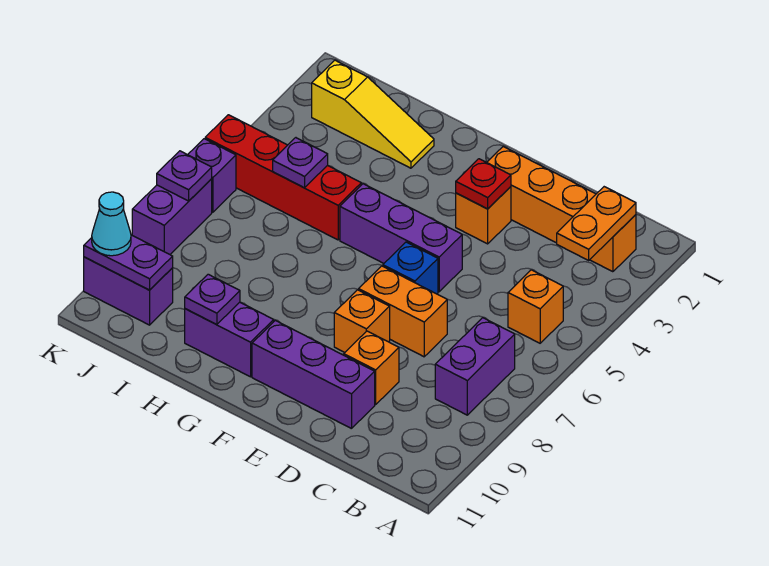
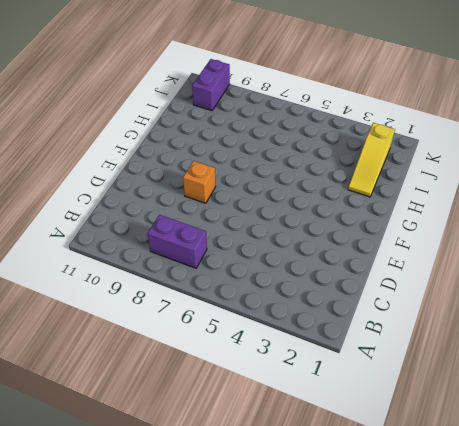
none -> orange 1x4 brick [487,147,636,272]
none -> orange 1x1 brick [508,270,563,343]
none -> orange 1x2 brick [359,266,447,357]

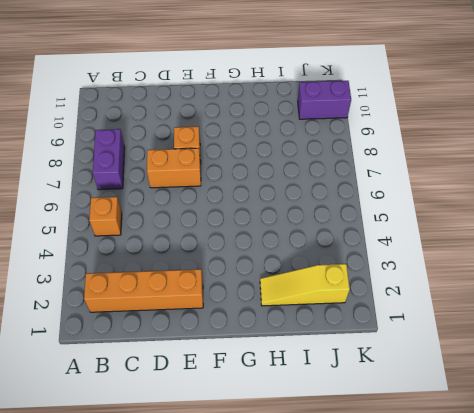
none -> orange 1x1 brick [344,331,399,404]
none -> purple 1x3 brick [252,320,375,429]
none -> orange 1x1 brick [456,187,511,244]

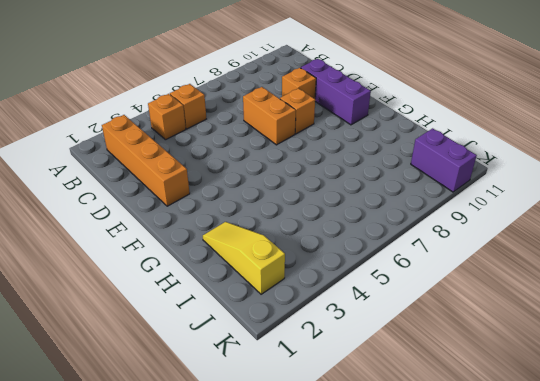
orange 1x1 brick [148,94,186,140] -> orange 1x1 brick moved to [456,187,511,244]
none -> purple 1x2 brick [435,318,515,415]
none -> purple 1x3 brick [340,184,462,292]
none -> blue 1x1 brick [383,242,438,294]

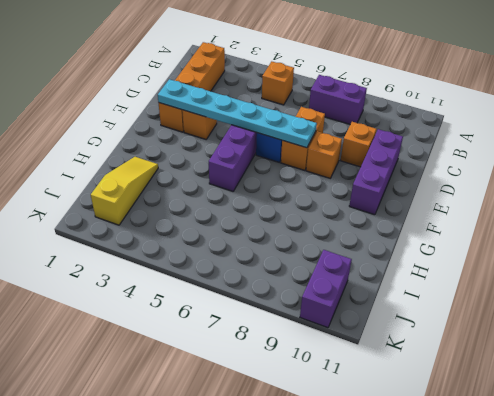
cyan 1x6 plate [158,79,317,148] -> red 1x1 plate [456,159,511,209]
none -> purple 1x2 brick [185,302,274,377]
none -> red 1x4 brick [205,115,361,240]
none -> purple 1x1 brick [188,139,236,212]

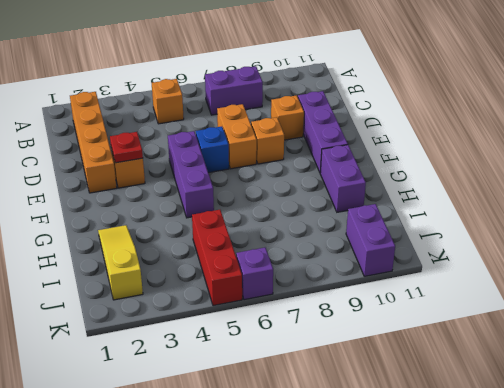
red 1x3 brick [192,210,242,306] -> red 1x4 brick [205,115,361,240]
none -> purple 1x2 brick [132,179,212,254]
none -> orange 1x2 plate [557,187,636,260]
none -> purple 1x1 plate [185,274,240,324]

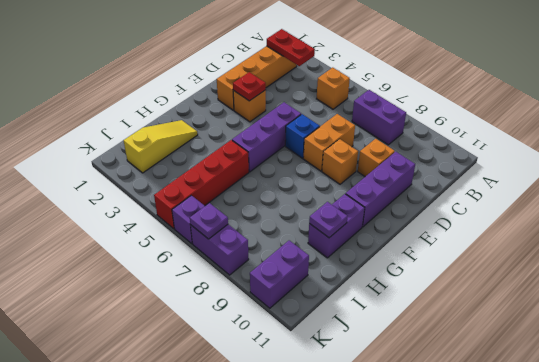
red 1x2 plate [267,29,315,66] -> orange 1x2 plate [557,187,636,260]
none -> purple 1x1 plate [273,138,328,188]
none -> purple 1x2 plate [84,235,173,290]
none -> cyan 1x1 cone [92,192,131,256]

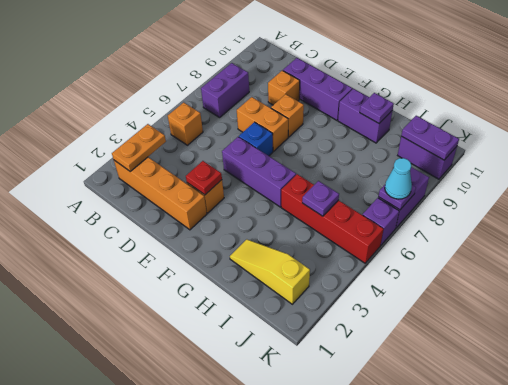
cyan 1x1 cone [385,158,412,199] -> cyan 1x1 cone moved to [92,192,131,256]

